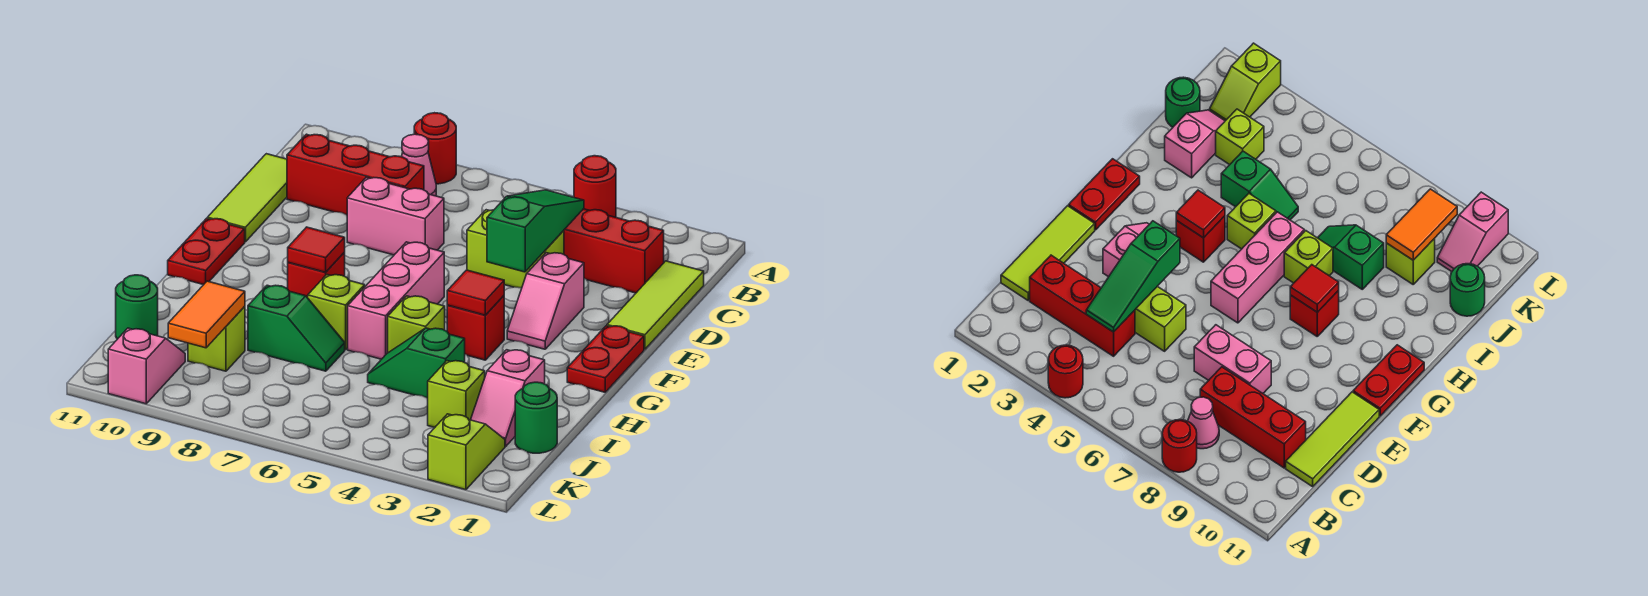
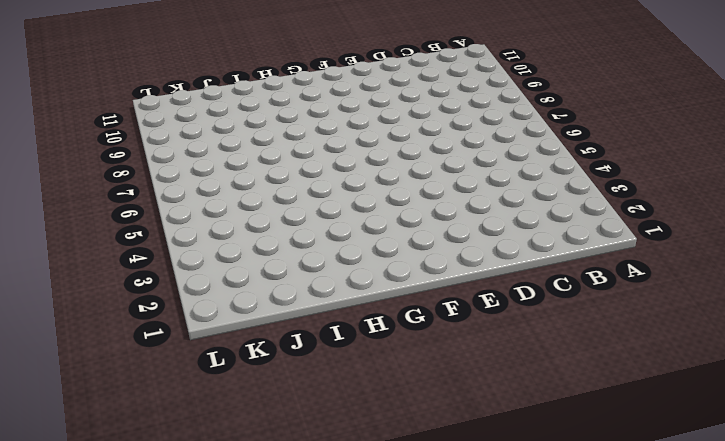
none -> red 1x1 round brick [574,156,616,217]
none -> red 1x1 round brick [414,113,456,184]
none -> pink 1x1 cone [402,134,436,196]
none -> lime 1x3 tile [607,261,704,349]

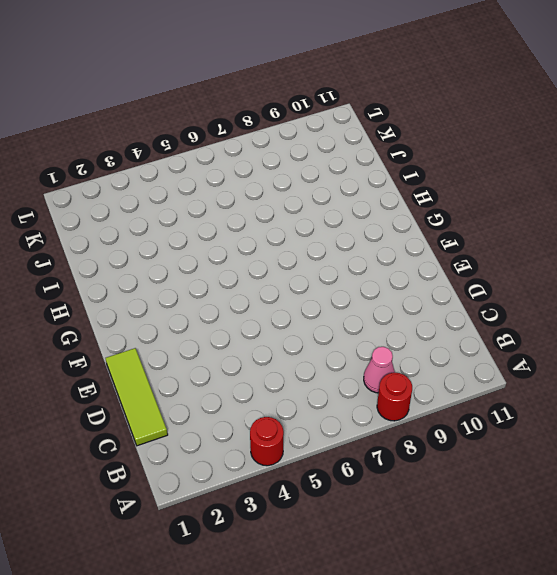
none -> red 1x3 brick [564,209,664,293]
none -> red 1x3 brick [287,134,424,215]
none -> lime 1x3 tile [207,154,287,242]
none -> lime 1x2 brick [467,210,564,288]

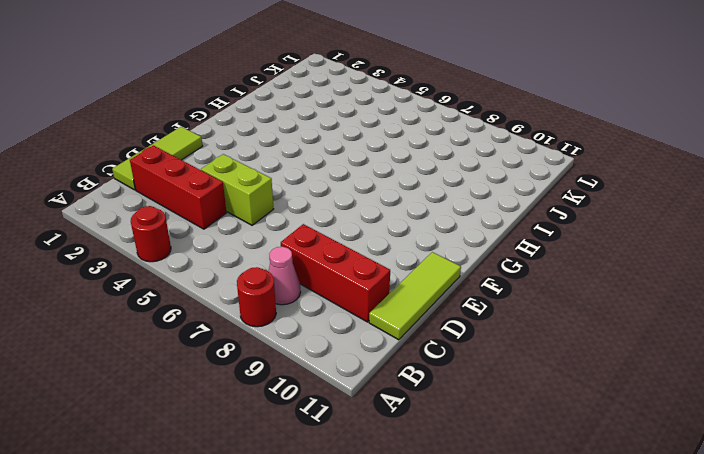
none -> pink 1x2 brick [347,177,444,255]
none -> pink 1x2 slope [507,253,584,349]
none -> red 1x2 plate [567,326,644,392]
none -> pink 1x3 brick [348,242,444,359]

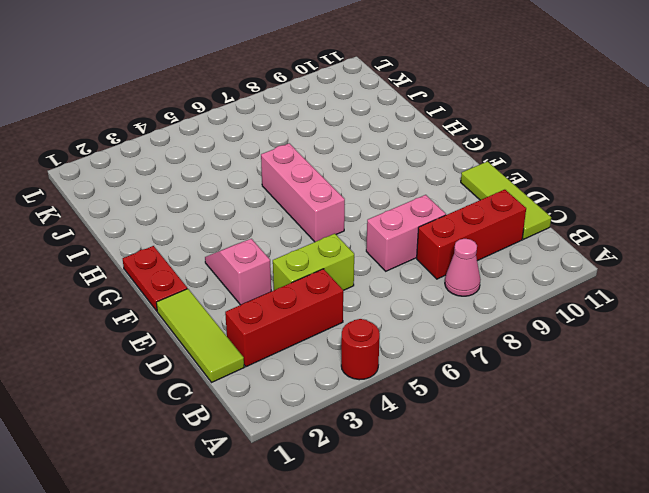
none -> red 1x1 round brick [414,113,456,184]
none -> red 1x2 plate [168,218,245,285]
none -> red 1x1 brick [447,296,504,360]
none -> red 1x1 brick [288,253,345,298]

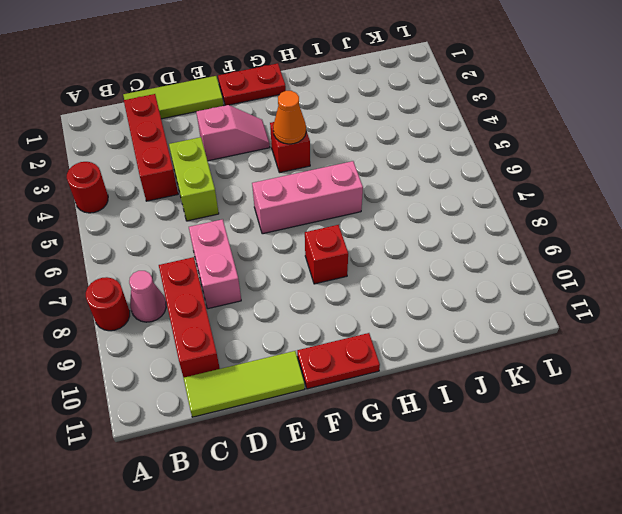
orange 1x1 cone [273,91,306,144] -> red 1x1 tile [447,270,504,315]
none -> lime 1x1 brick [388,296,445,353]
none -> lime 1x1 brick [308,275,365,350]
none -> pink 1x2 slope [471,350,545,446]
none -> green 1x2 slope [368,328,465,398]

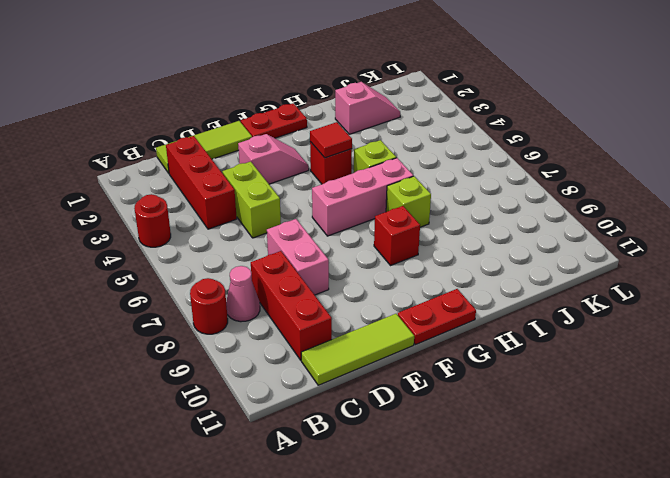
none -> green 1x2 slope [368,328,465,398]
none -> green 1x2 slope [248,285,345,371]
none -> green 1x1 round brick [515,382,557,453]
none -> lime 1x1 brick [428,361,485,427]

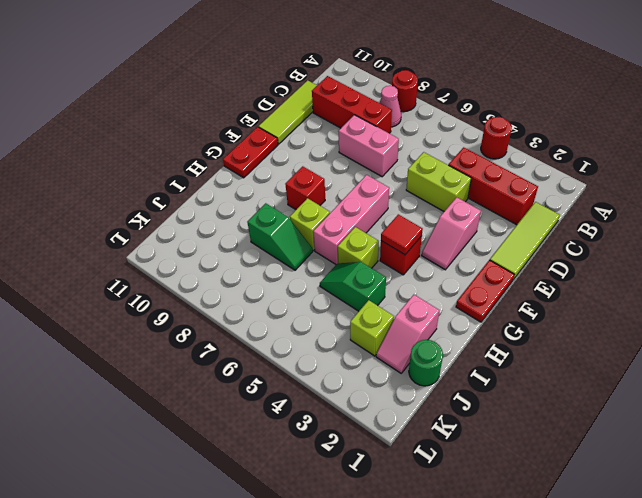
none -> lime 1x1 brick [188,306,245,371]
none -> green 1x1 round brick [116,275,158,339]
none -> lime 1x2 slope [428,414,505,490]
none -> pink 1x2 slope [108,328,185,404]

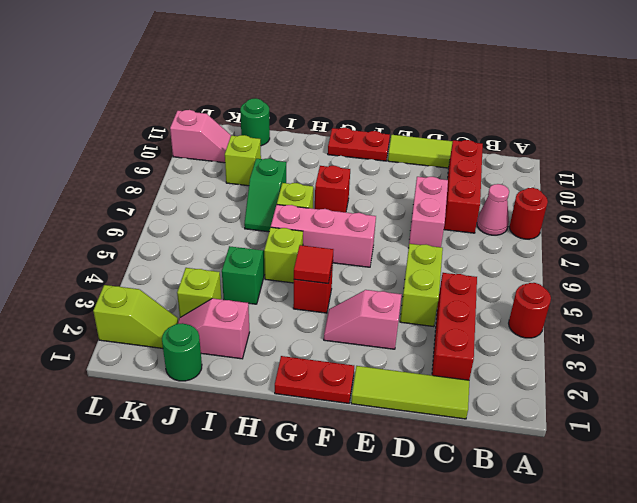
none -> green 1x3 slope [487,190,584,272]
none -> red 1x1 tile [288,227,345,272]
none -> orange 1x2 tile [168,281,245,348]

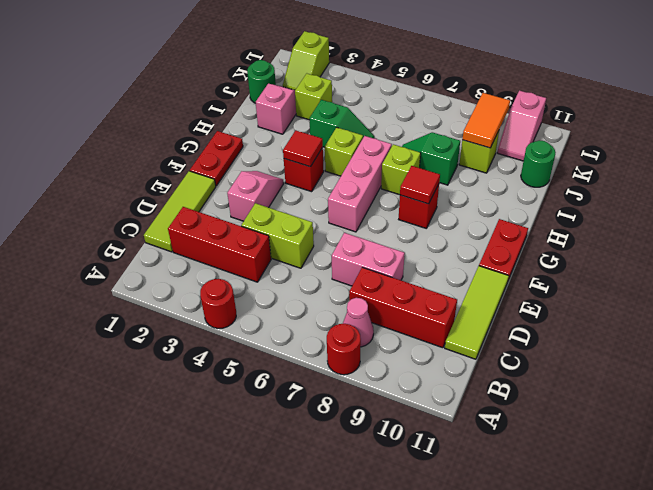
none -> green 1x3 slope [487,190,584,272]

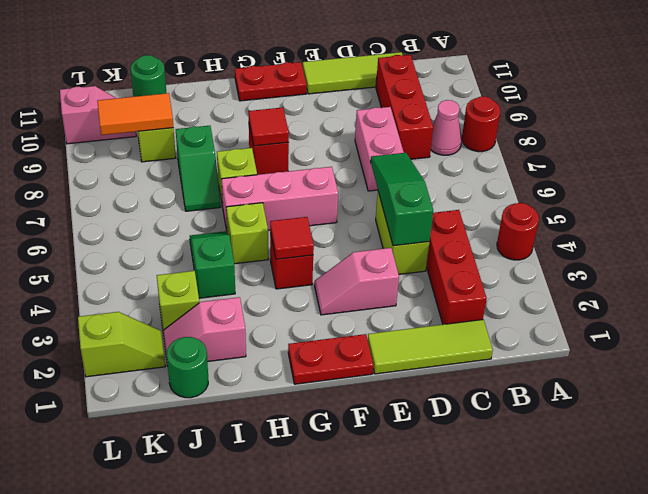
green 1x3 slope [371,153,433,246] -> green 1x3 slope turned to [487,190,584,272]

